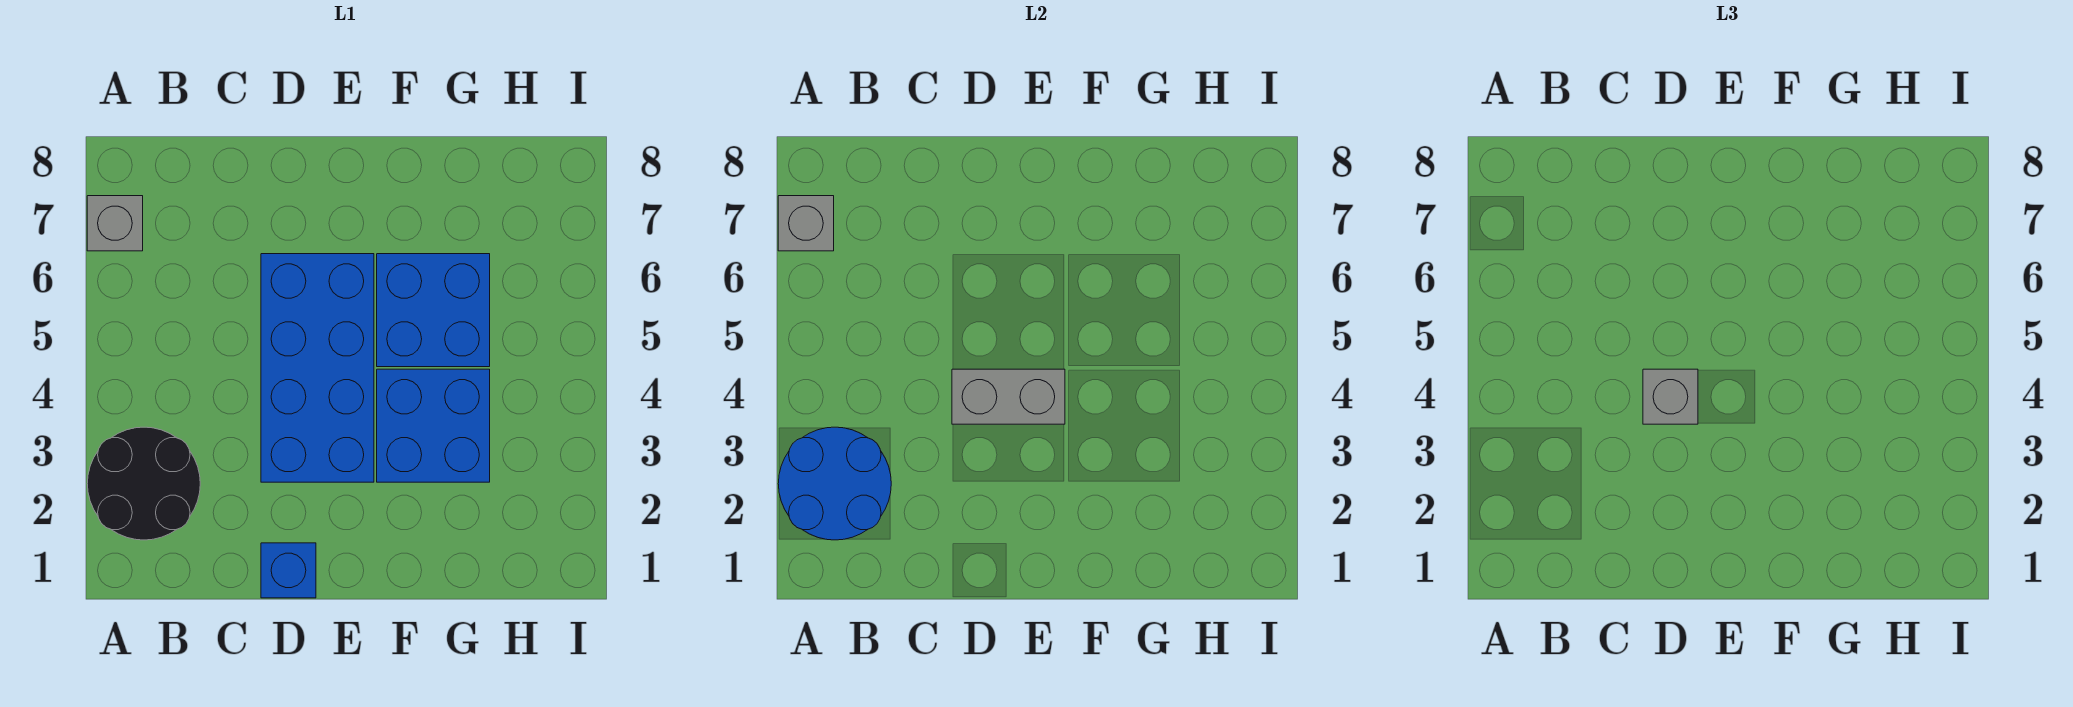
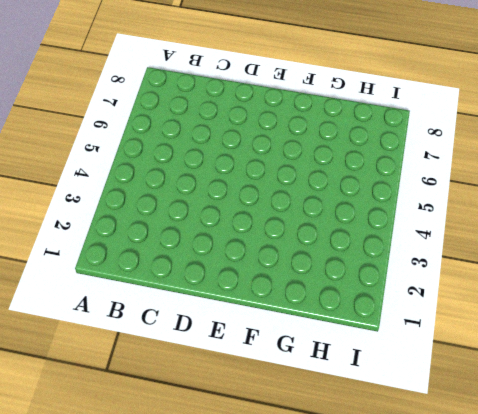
none -> black 2x2 round brick [87,427,200,540]
none -> grey 1x1 brick [87,196,143,251]

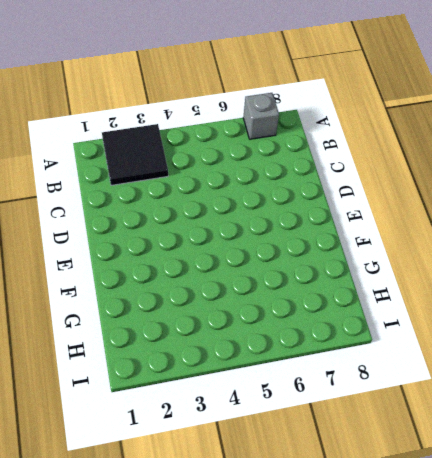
black 2x2 tile [102,124,168,185] -> black 2x2 round brick [87,427,200,540]
none -> blue 1x1 brick [261,543,316,598]
none -> blue 2x4 brick [261,254,374,482]

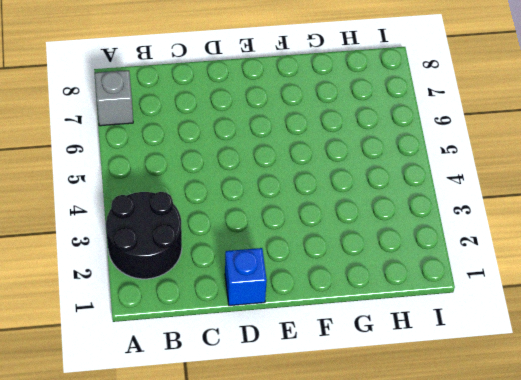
none -> blue 2x4 brick [261,254,374,482]
none -> blue 2x2 brick [377,369,490,482]

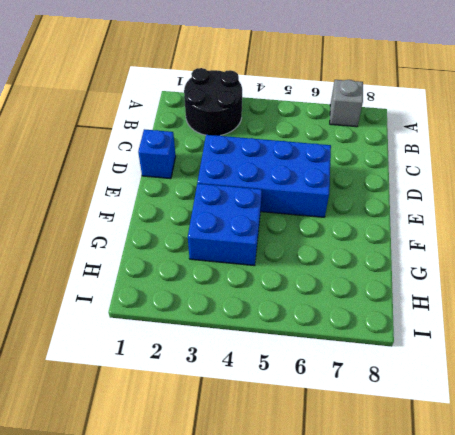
none -> blue 2x2 brick [377,254,490,367]
none -> blue 2x2 round brick [778,427,891,540]

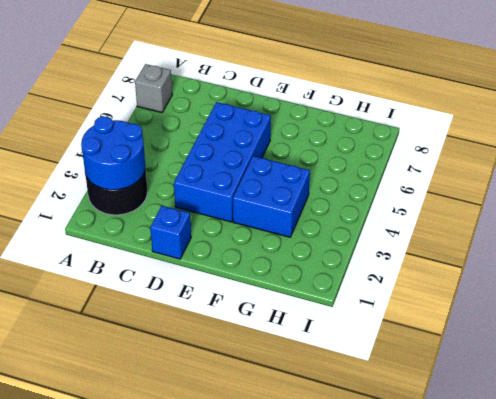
none -> blue 2x2 brick [377,254,490,367]
none -> grey 1x1 brick [778,196,834,251]

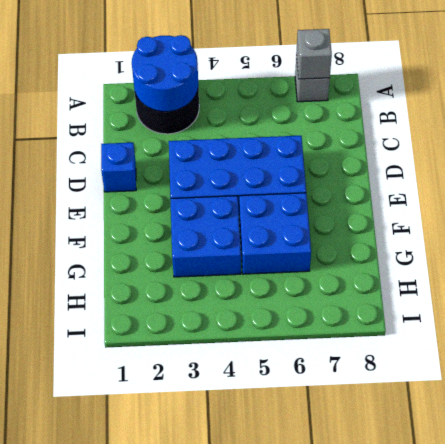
none -> grey 1x2 brick [952,369,1065,424]
none -> grey 1x1 brick [1643,369,1698,424]

